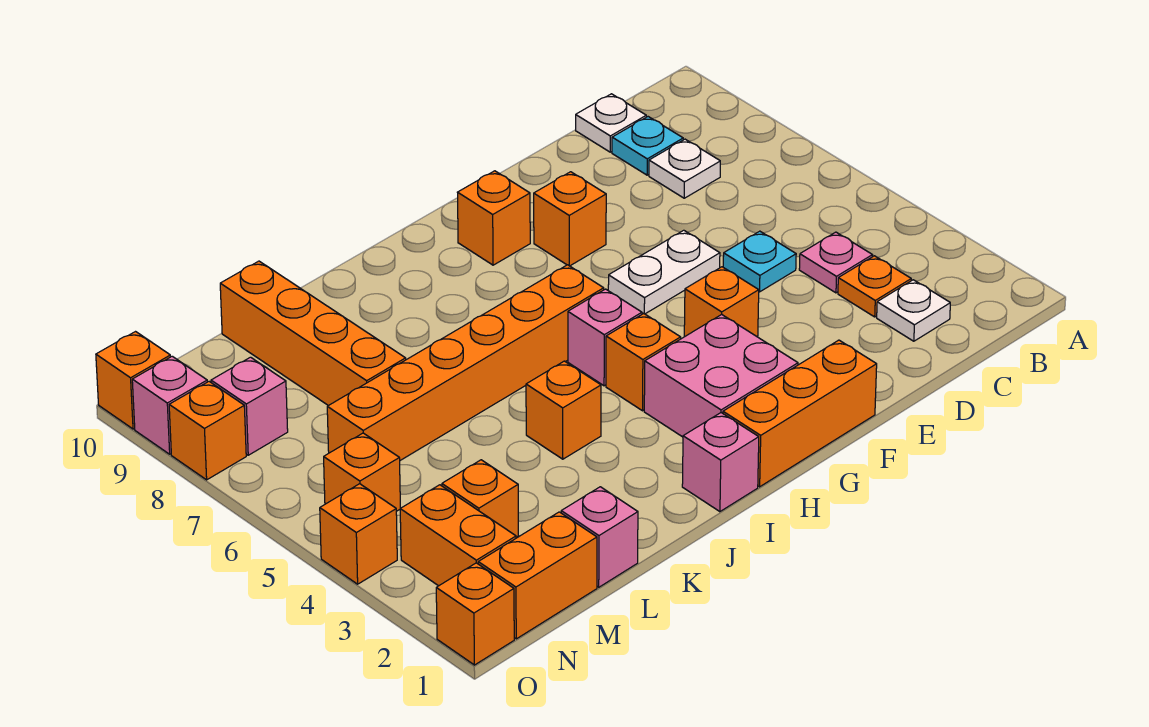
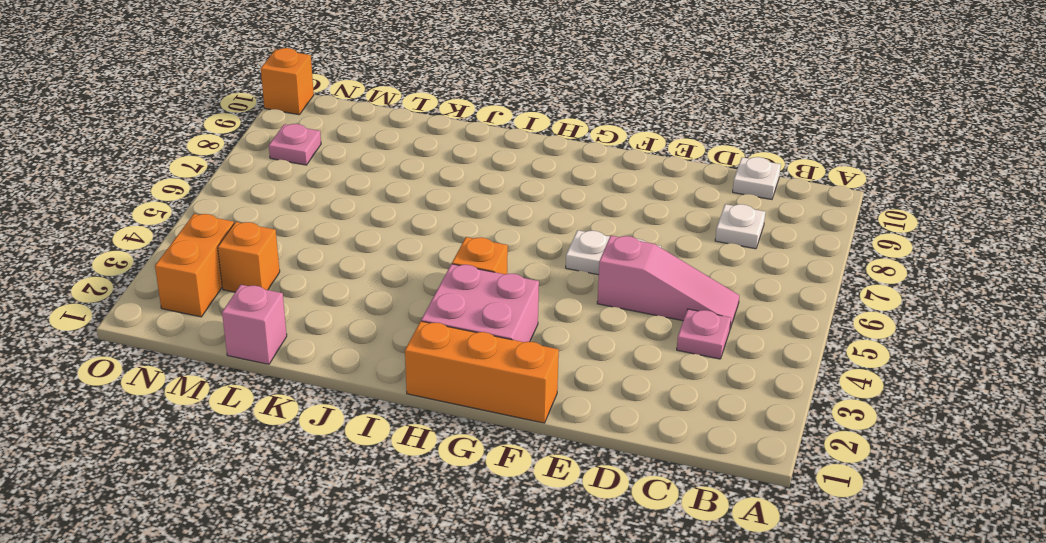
pink 1x3 slope [597,236,740,328] -> cyan 1x1 plate [723,231,796,292]
pink 1x1 plate [269,124,321,165] -> pink 1x1 brick [211,357,288,455]
none -> white 1x1 plate [877,280,950,341]
none -> orange 1x1 plate [838,256,911,317]
none -> cyan 1x1 plate [612,117,683,175]
none -> orange 1x1 brick [684,267,759,337]

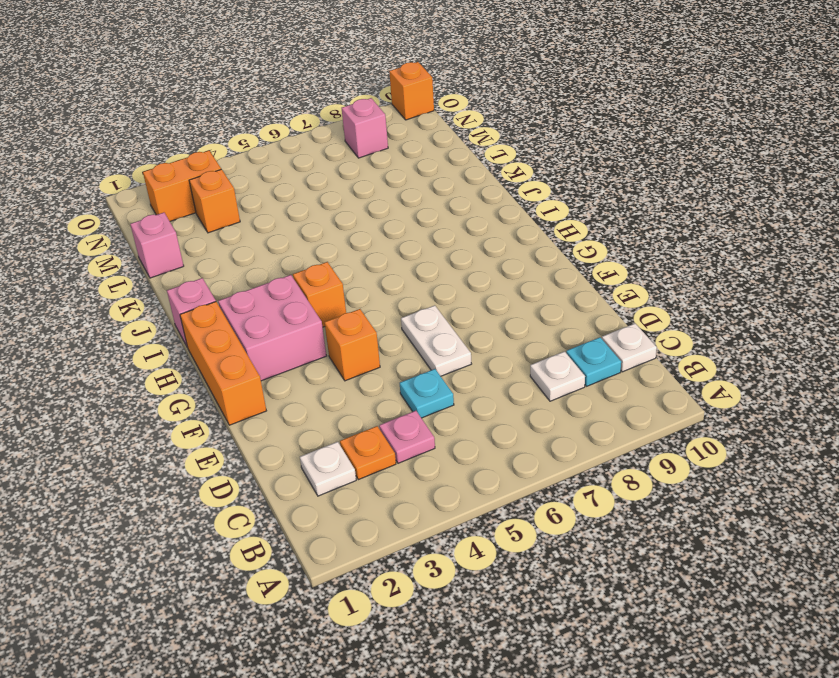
none -> orange 1x1 brick [534,172,606,266]
none -> orange 1x1 brick [457,171,530,265]
none -> pink 1x1 brick [568,289,642,386]
none -> orange 1x6 brick [327,265,604,460]

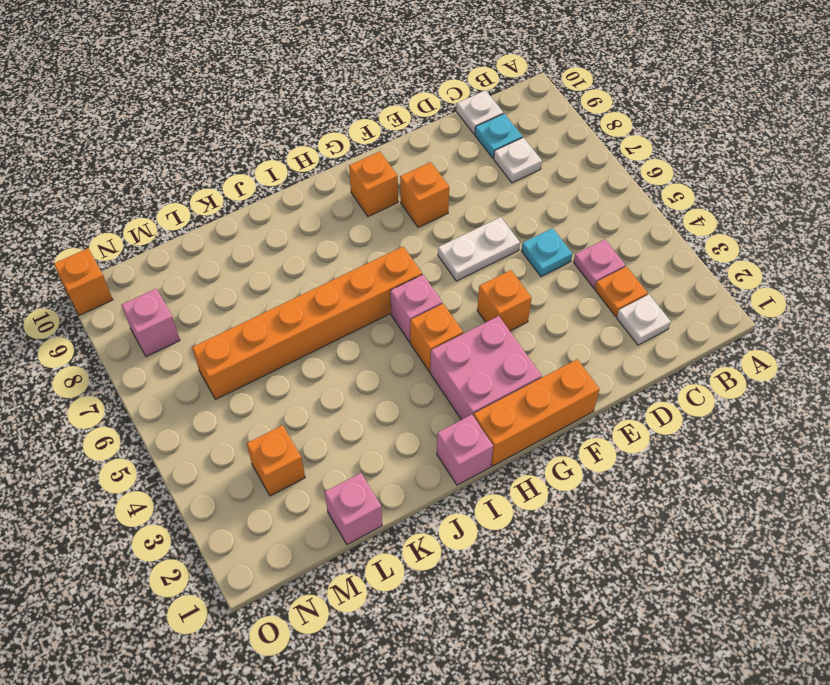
none -> orange 1x1 brick [526,361,601,459]
none -> orange 1x4 brick [220,261,406,406]
none -> orange 1x2 brick [478,512,597,639]
none -> orange 1x2 brick [400,485,516,586]

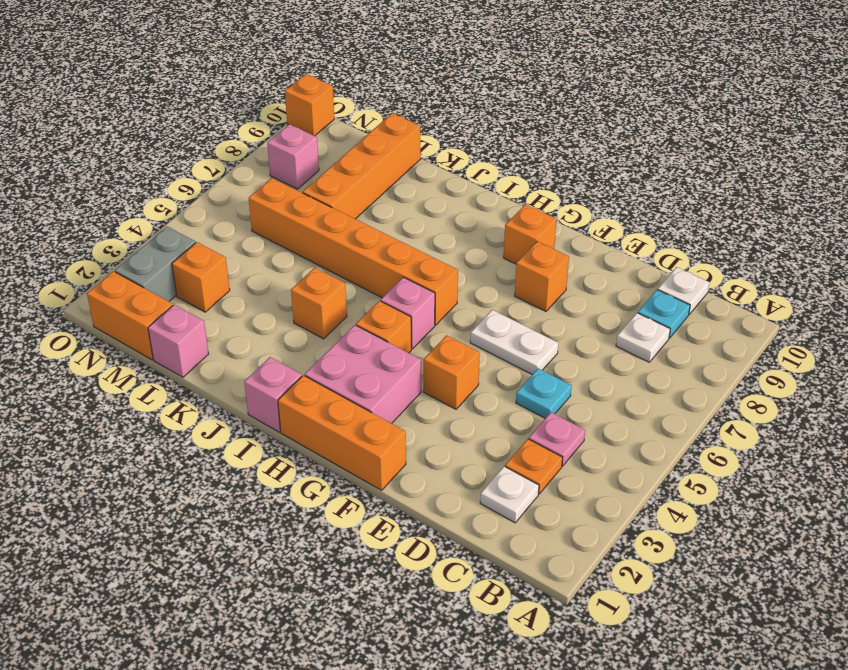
grey 1x2 brick [115,227,195,301] -> orange 1x2 brick [400,485,516,586]
none -> orange 1x1 brick [324,433,400,511]
none -> orange 1x1 brick [436,563,514,665]
none -> orange 1x1 brick [320,484,397,584]
none -> orange 1x1 brick [169,382,246,480]

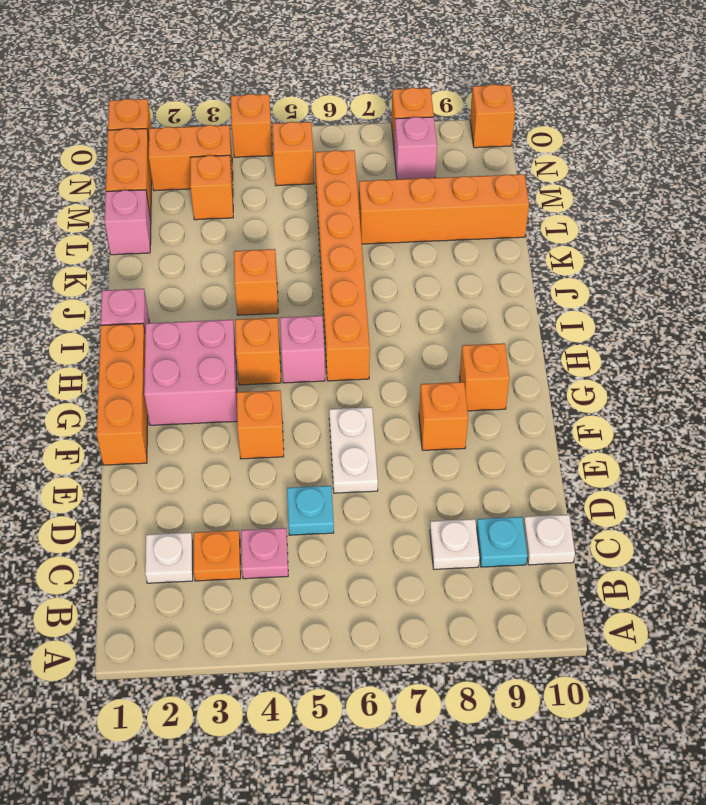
none -> pink 1x1 brick [132,356,207,454]

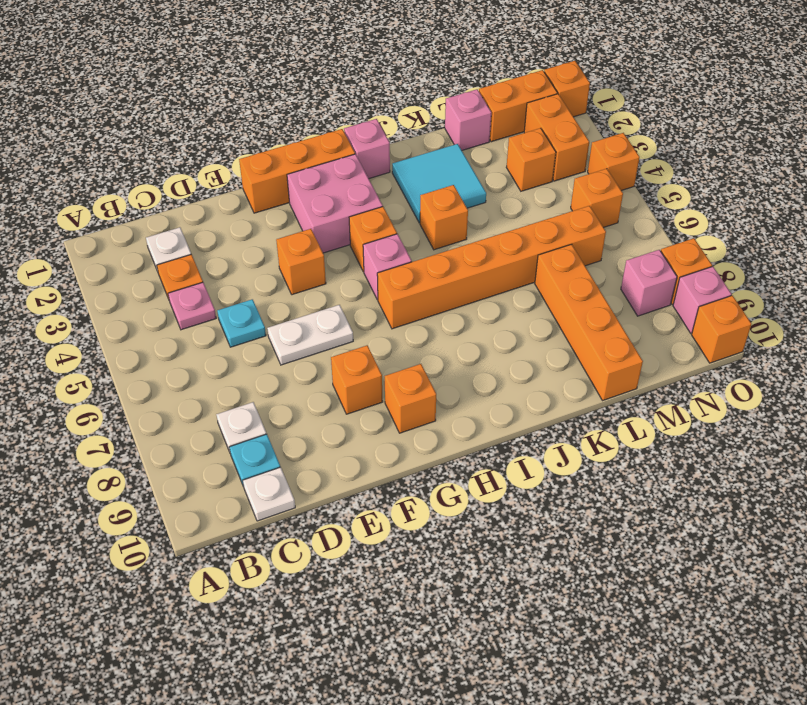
cyan 2x2 tile [392,144,486,223] -> none

